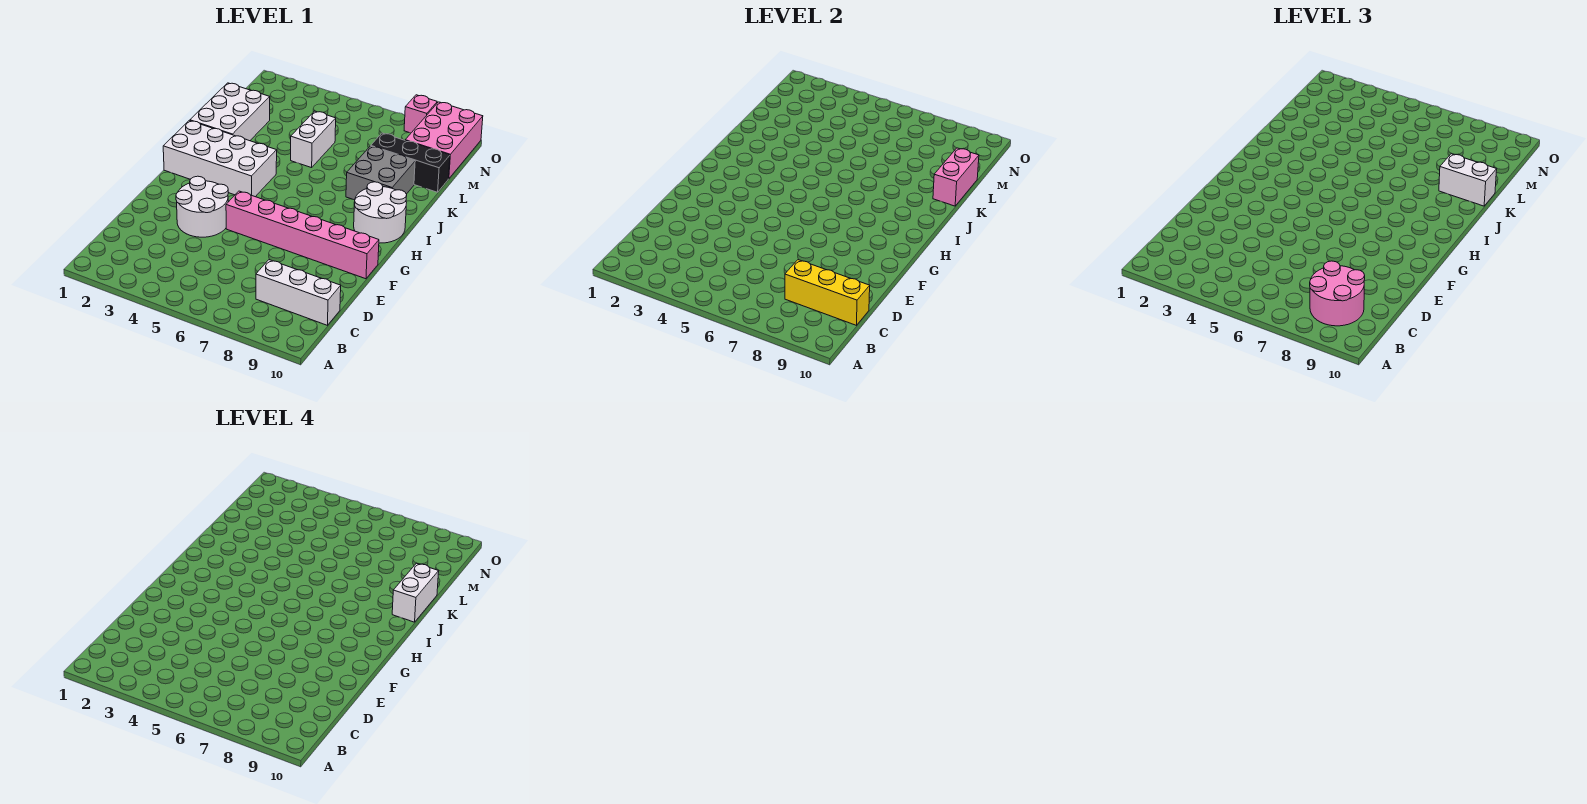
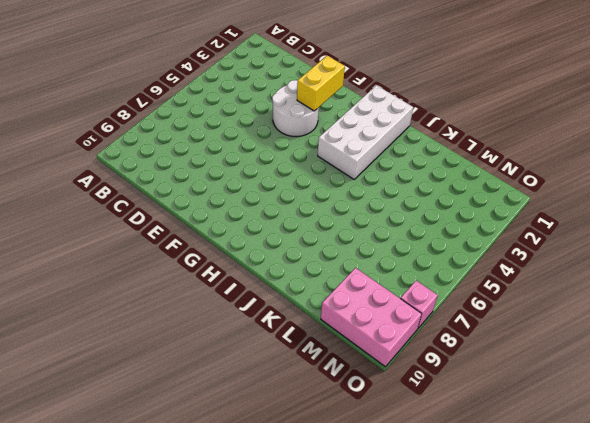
yellow 1x2 brick [297,56,345,111] -> none
none -> white 1x3 brick [256,260,341,325]
none -> pink 1x6 brick [226,191,379,279]
none -> white 2x2 round brick [354,182,407,243]

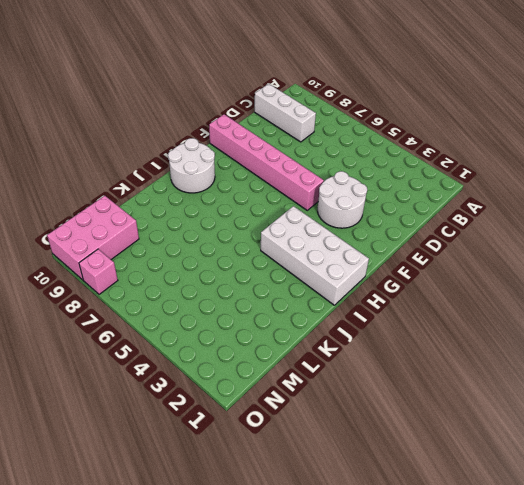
none -> white 2x3 brick [190,83,270,141]
none -> grey 2x2 brick [346,146,415,200]
none -> white 1x2 brick [291,111,336,168]

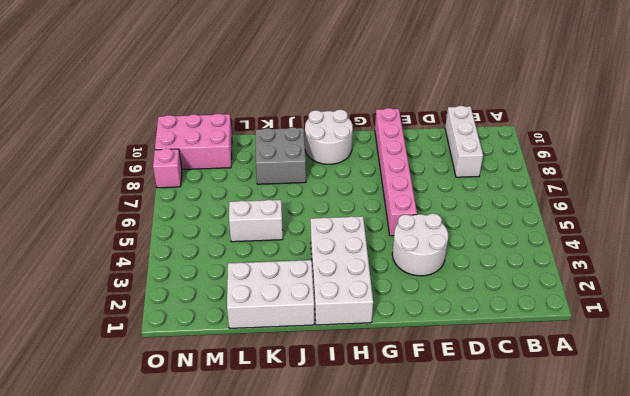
none -> black 1x3 brick [371,133,450,192]
none -> yellow 1x3 brick [785,260,870,325]
none -> pink 1x2 brick [933,148,979,206]

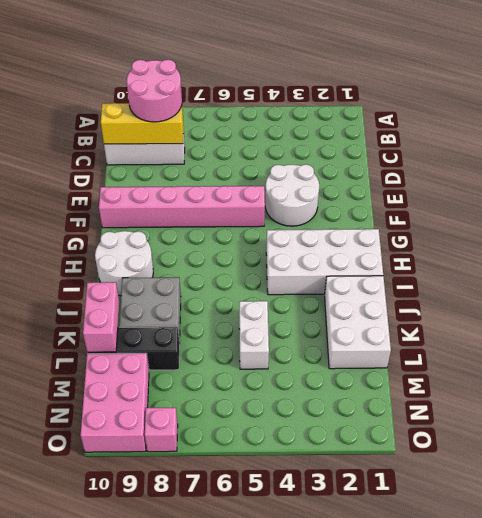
none -> white 1x2 brick [1439,154,1497,206]
none -> white 1x2 brick [392,563,439,622]

